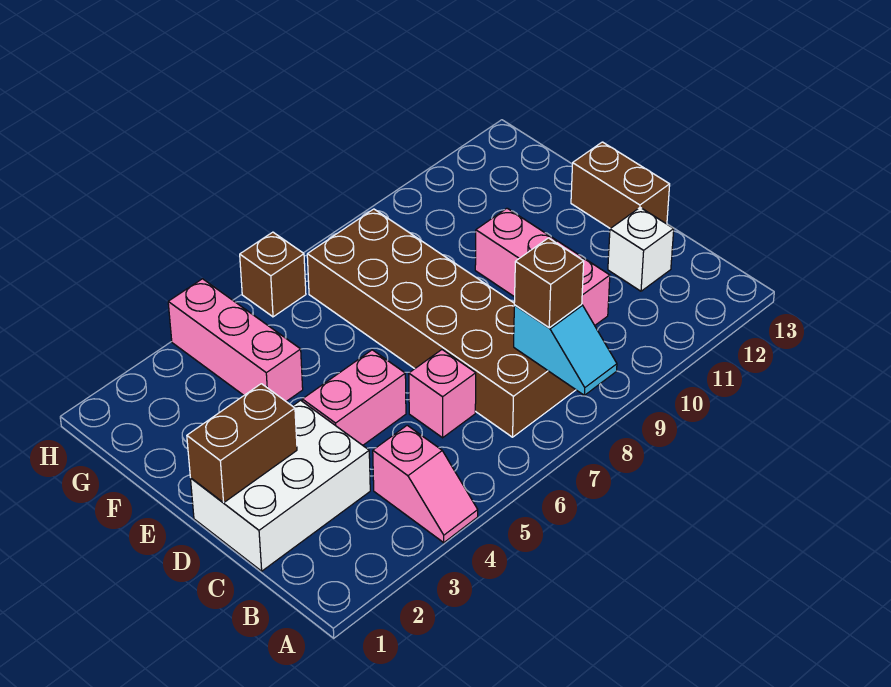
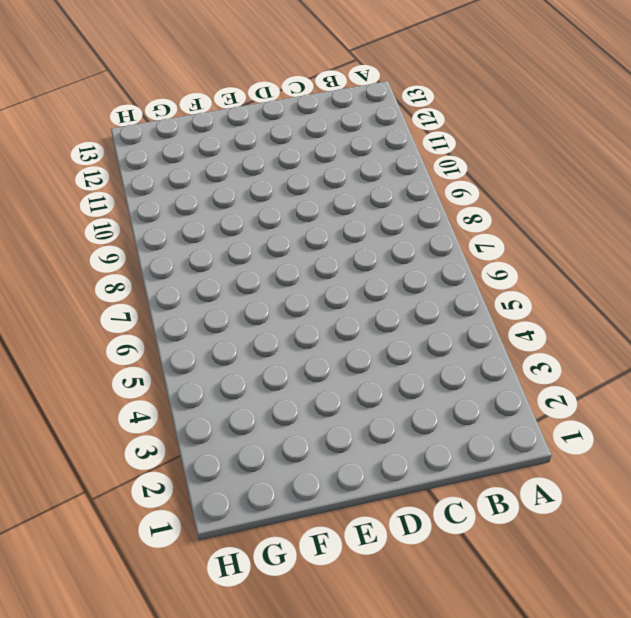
none -> pink 1x2 slope [373,425,478,543]
none -> brown 2x6 brick [307,209,576,437]
none -> white 2x3 brick [190,400,370,571]

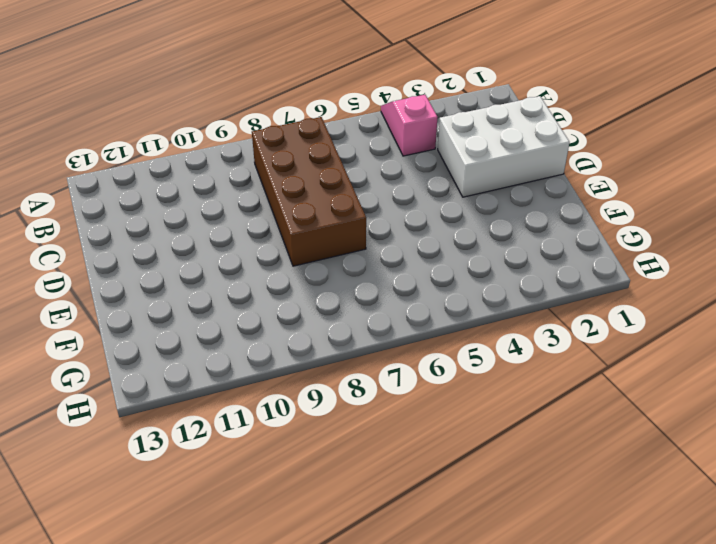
brown 2x4 brick [252,117,366,266] -> brown 2x6 brick [307,209,576,437]
none -> pink 1x1 brick [409,350,476,438]
none -> pink 1x3 brick [475,208,610,325]
none -> white 1x1 brick [608,208,674,291]

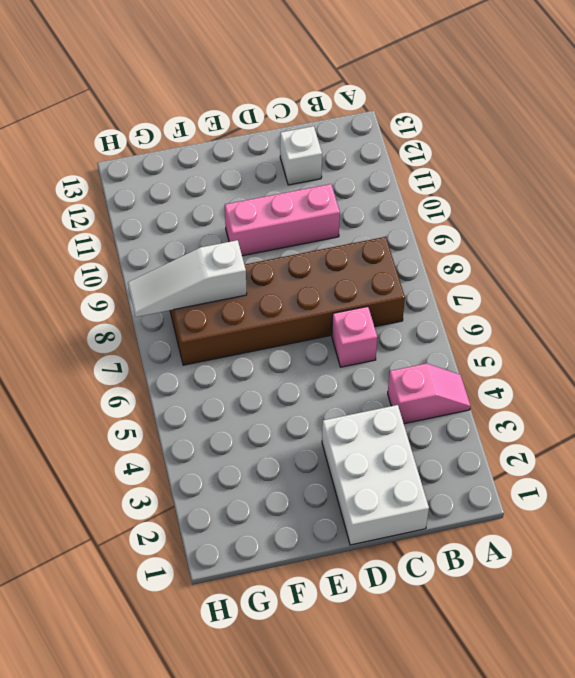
white 1x3 slope [128,240,247,317] -> none
none -> pink 1x2 brick [302,350,406,445]
none -> brown 1x2 brick [571,142,670,229]
none -> pink 1x3 brick [168,279,303,401]

